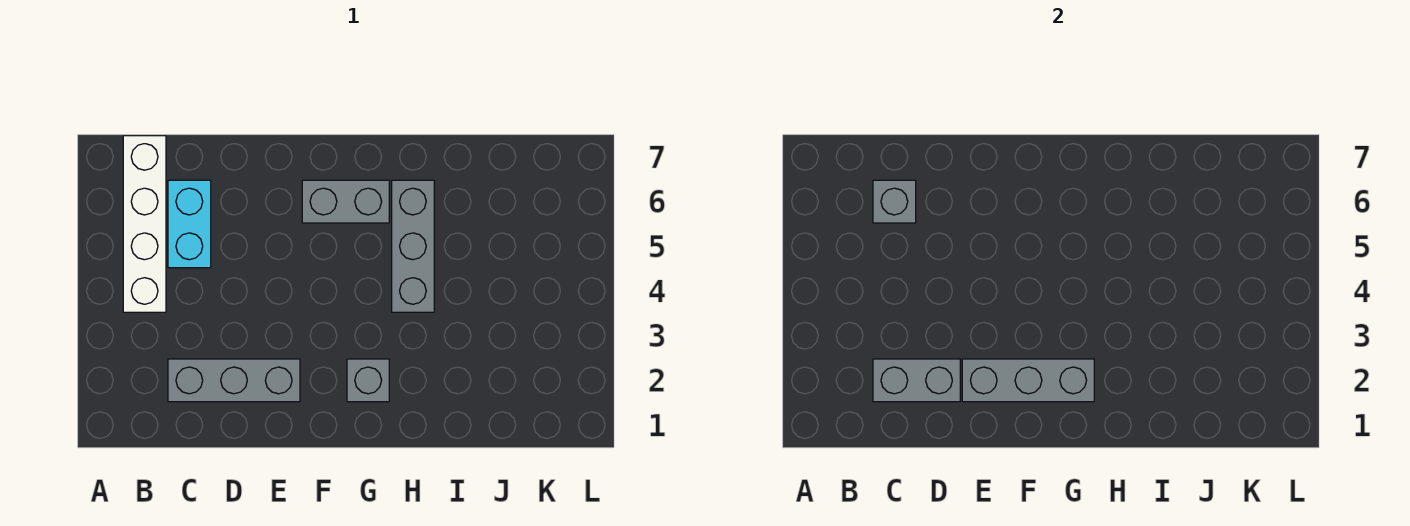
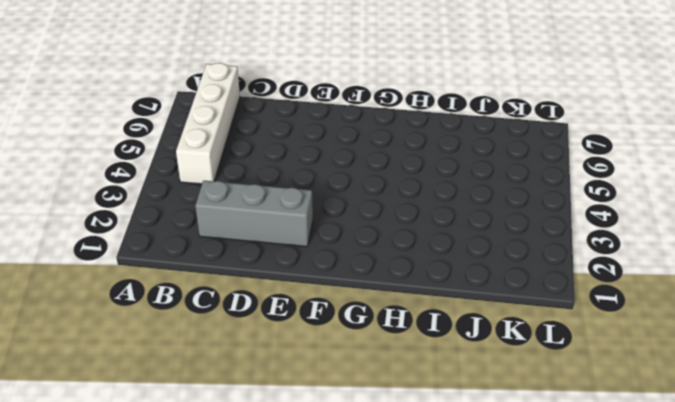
none -> cyan 1x2 brick [168,180,211,268]
none -> grey 1x2 brick [302,180,389,223]

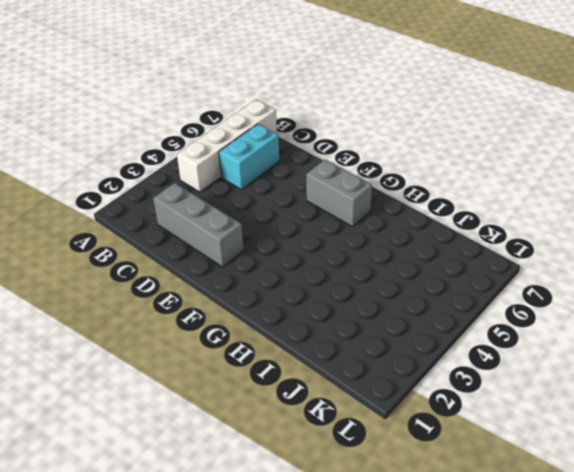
none -> grey 1x1 brick [347,359,389,402]
none -> grey 1x3 brick [392,180,434,312]

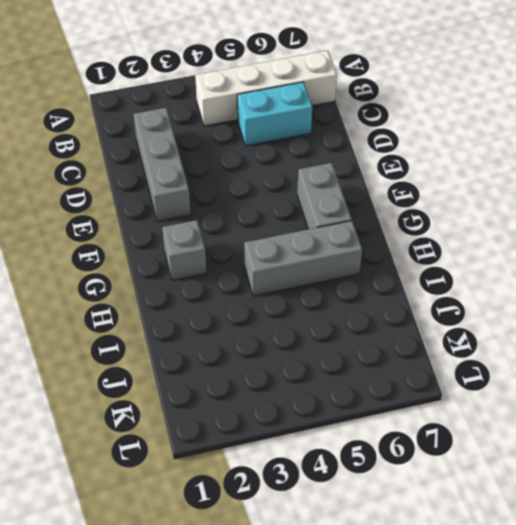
none -> grey 1x2 brick [873,359,960,402]
none -> grey 1x1 brick [873,180,916,223]

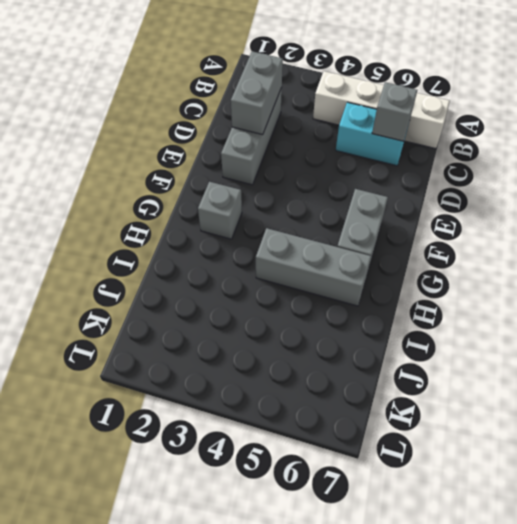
none -> grey 1x3 brick [962,359,1094,402]

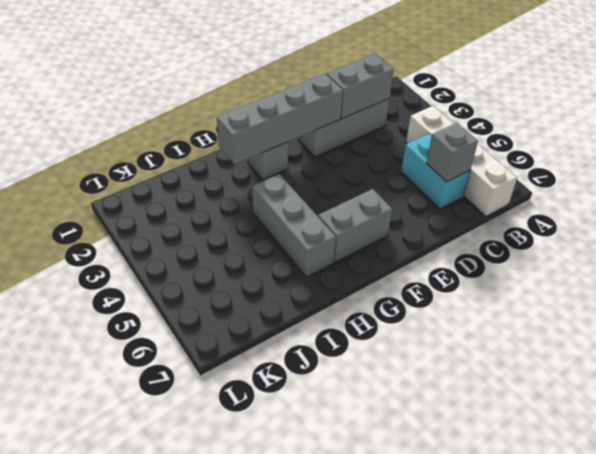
grey 1x4 brick [217,74,343,164] -> grey 1x3 brick [962,359,1094,402]

